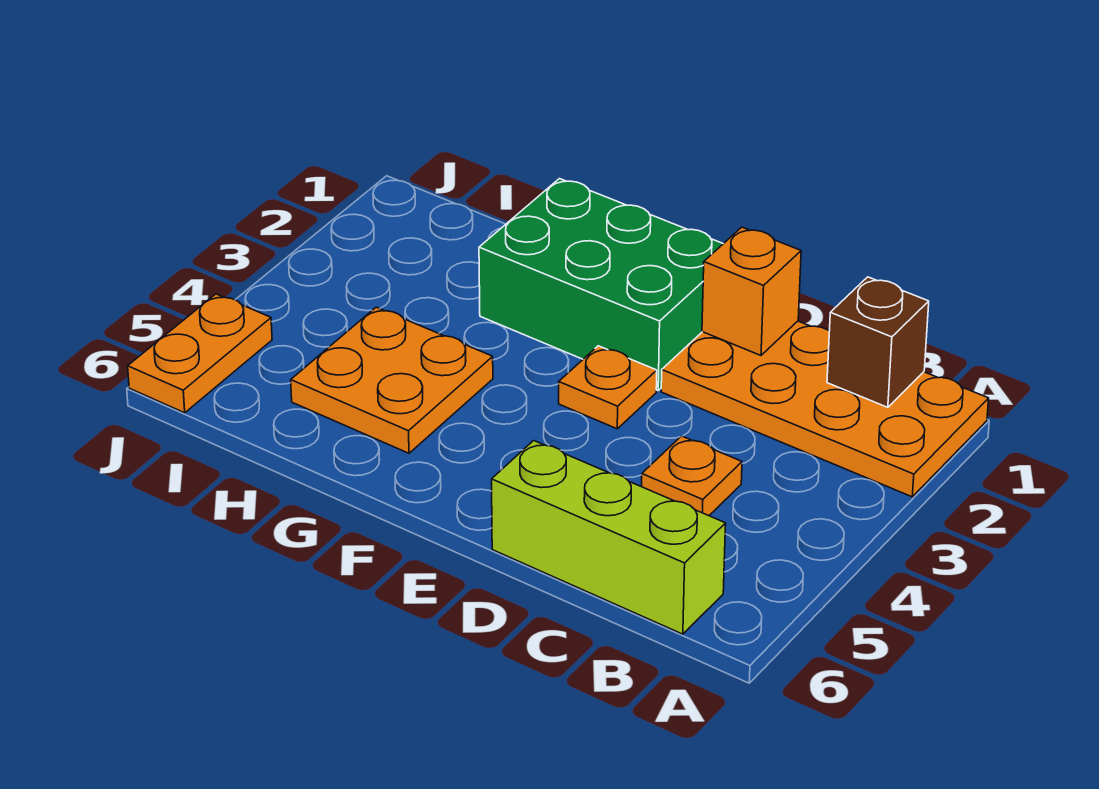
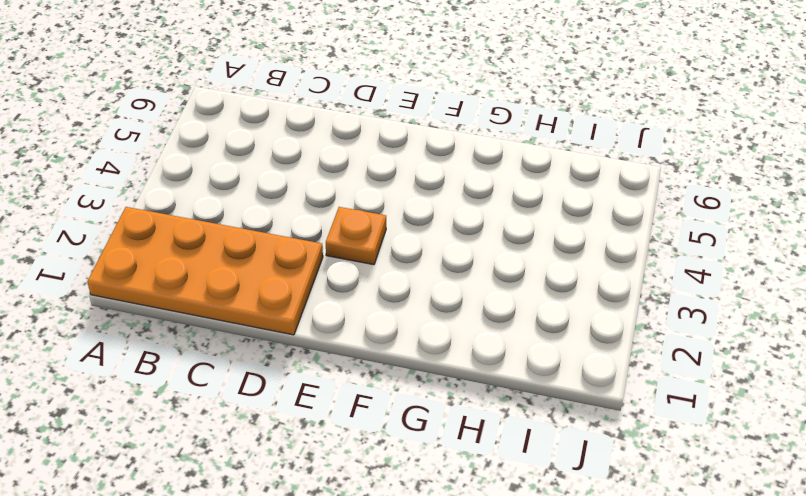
none -> lime 1x3 brick [492,441,726,634]
none -> orange 1x1 plate [642,436,742,516]

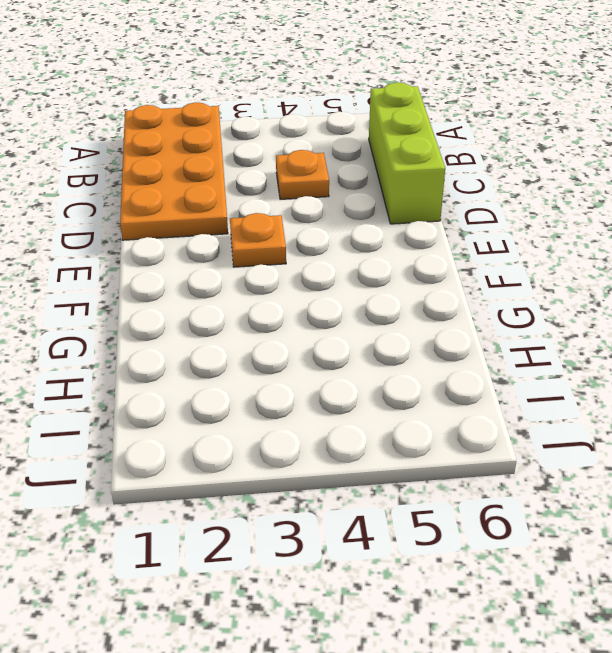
none -> green 2x3 brick [479,179,723,391]
none -> orange 2x2 plate [291,307,493,453]

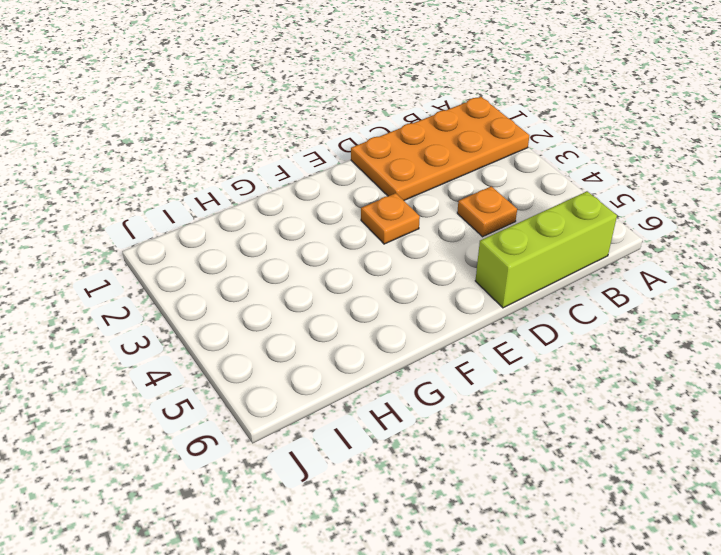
none -> green 2x3 brick [479,179,723,391]
none -> orange 2x2 plate [291,307,493,453]

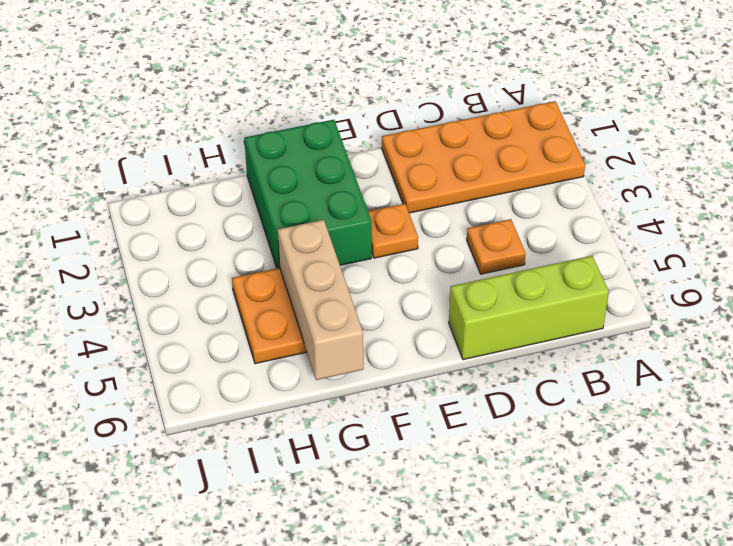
green 2x3 brick [244,120,372,268] -> green 2x3 brick turned to [479,179,723,391]
tan 1x3 brick [278,220,363,380] -> none
none -> orange 1x2 plate [128,294,272,413]
none -> brown 1x1 brick [827,277,929,407]

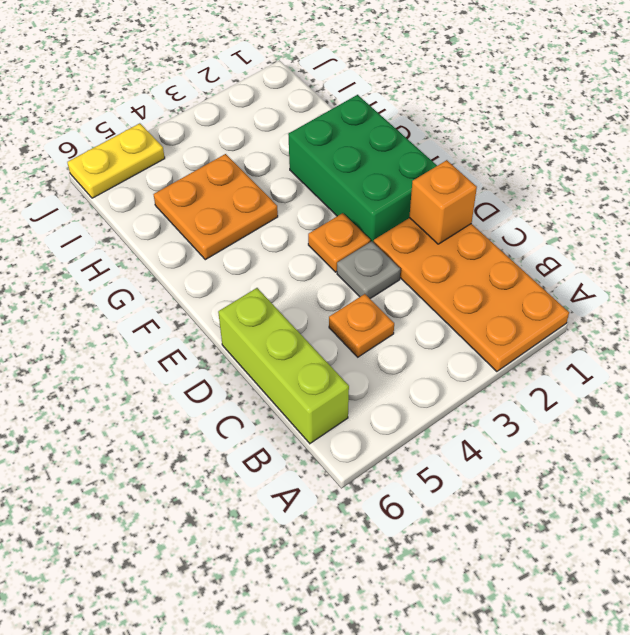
grey 1x1 plate [337,241,400,299] -> none
yellow 1x2 plate [67,123,165,198] -> orange 1x2 plate [128,294,272,413]
none -> brown 1x1 brick [827,277,929,407]

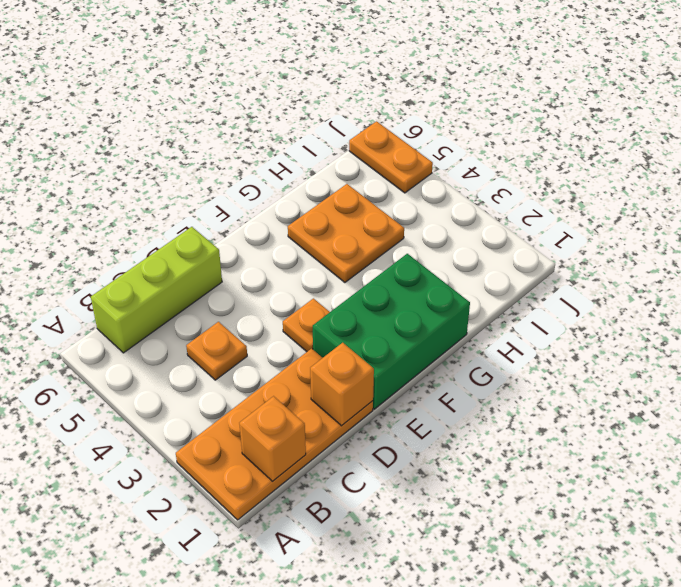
orange 1x1 brick [239,396,306,481] -> brown 1x1 brick [827,277,929,407]

